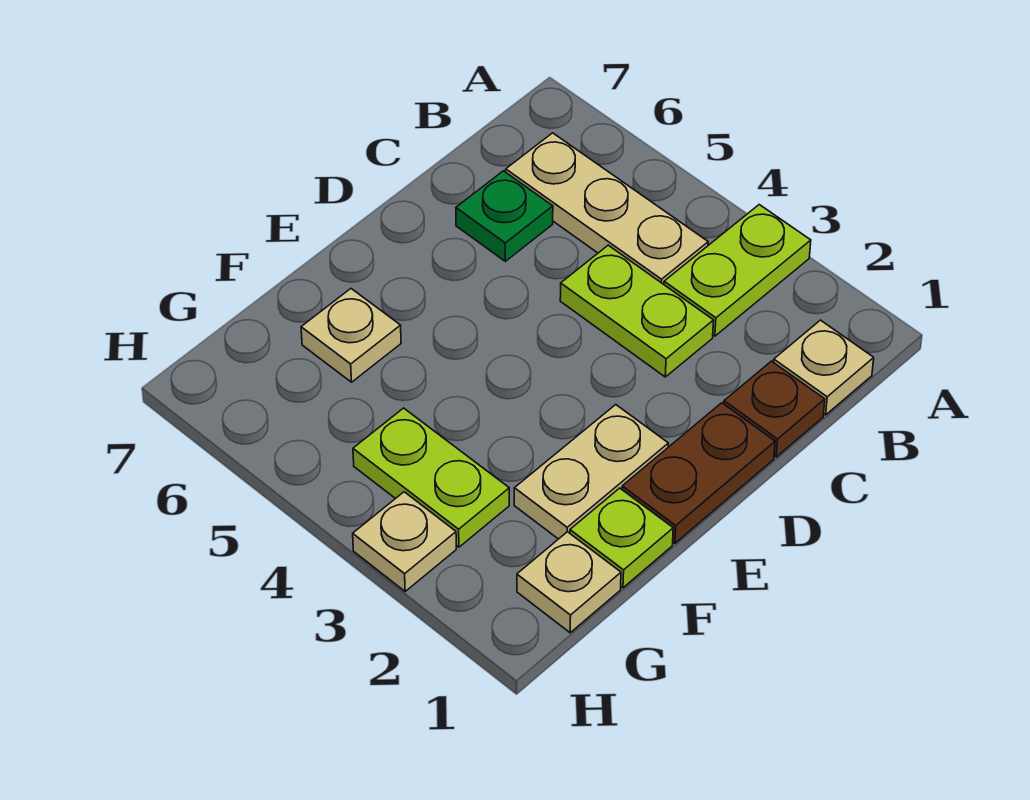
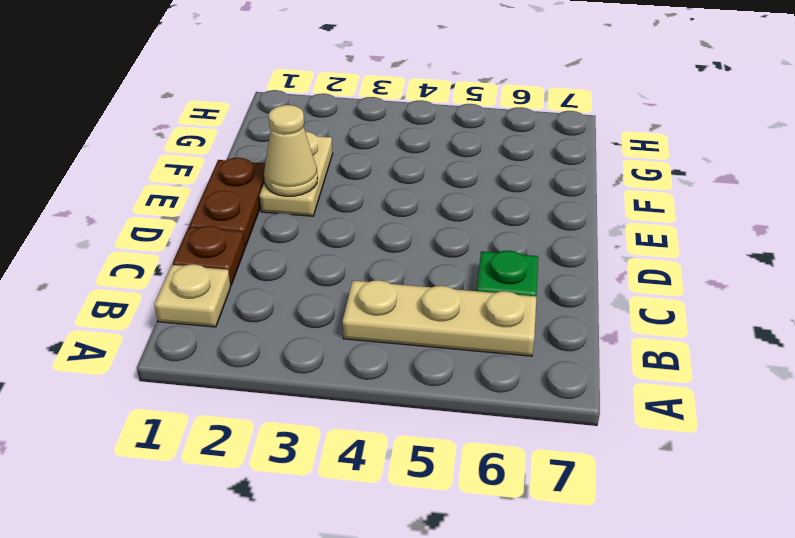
tan 1x1 cone [264,105,318,196] -> none
none -> lime 1x2 plate [664,205,811,336]
none -> lime 1x2 plate [560,245,714,377]
none -> lime 1x1 plate [570,488,673,588]

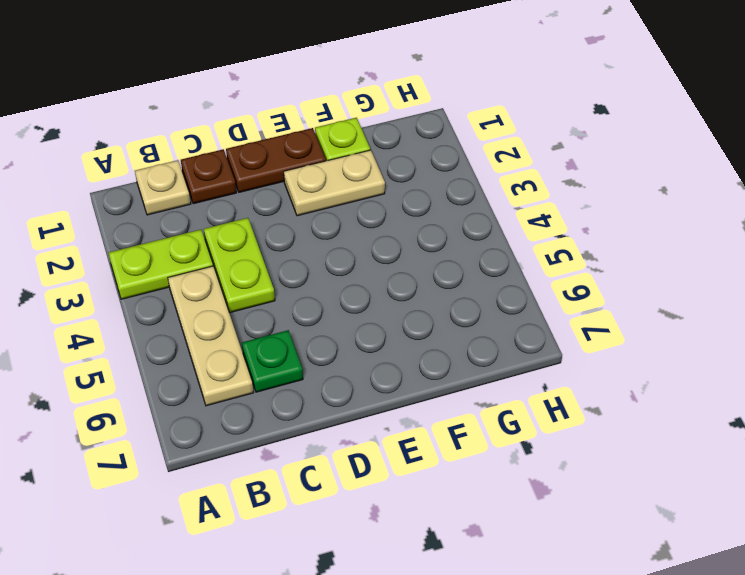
none -> tan 1x1 plate [301,289,401,382]
none -> tan 1x1 plate [517,532,621,633]
none -> lime 1x2 plate [353,408,509,547]

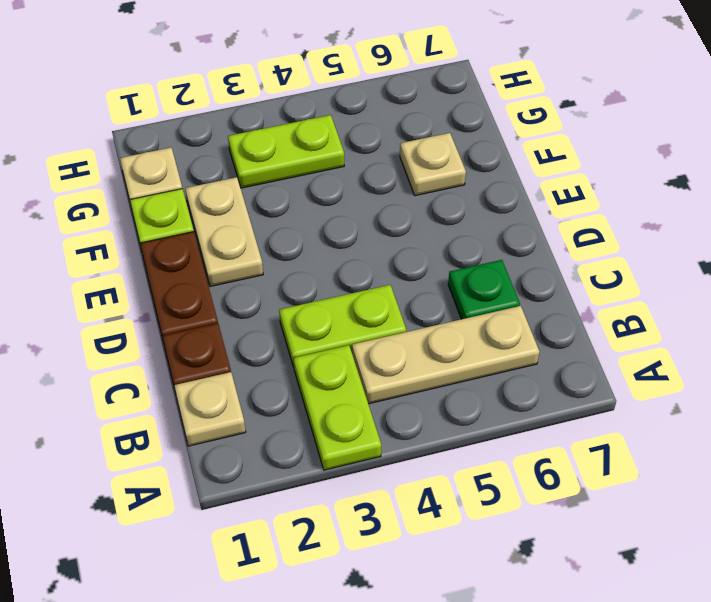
none -> tan 1x1 plate [353,492,456,591]

